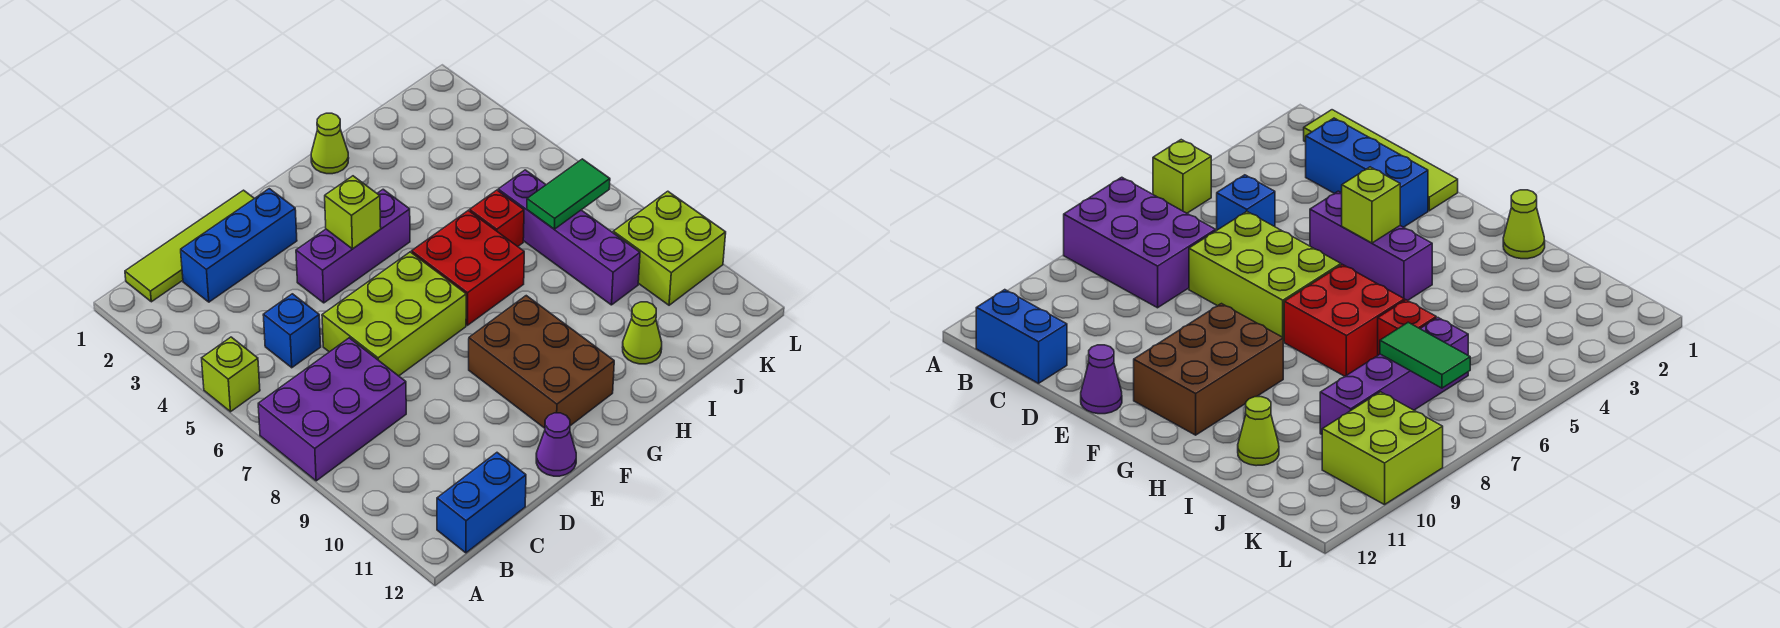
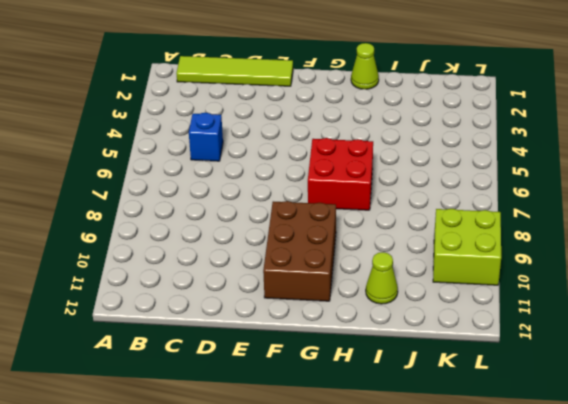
none -> lime 1x1 brick [202,337,260,412]
none -> purple 2x3 brick [258,338,406,481]
none -> blue 1x2 brick [437,453,526,553]

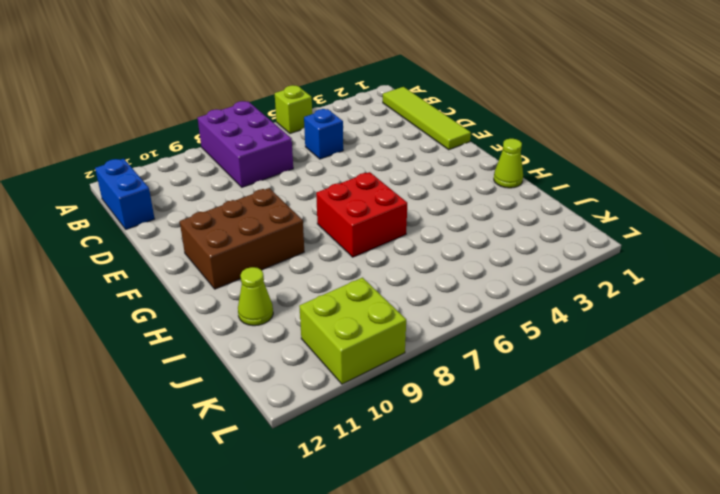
none -> blue 1x3 brick [181,189,297,302]
none -> lime 2x3 brick [322,252,466,376]
none -> purple 1x3 brick [296,189,410,303]

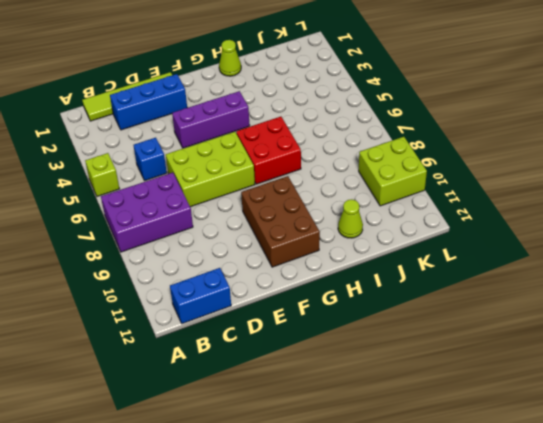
none -> purple 1x1 cone [536,413,576,476]
none -> red 1x1 brick [470,190,524,246]
none -> purple 1x4 brick [498,170,640,305]

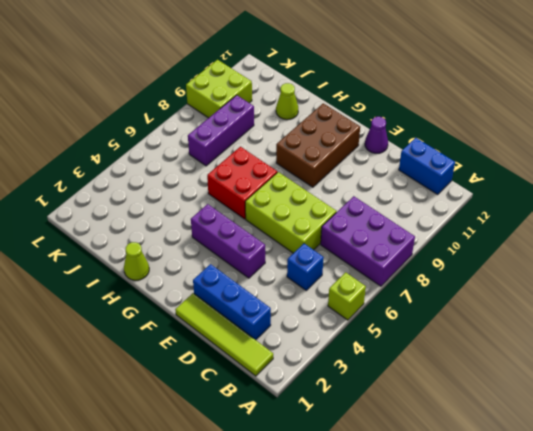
purple 1x3 brick [188,95,254,166] -> purple 1x4 brick [498,170,640,305]
none -> red 1x1 brick [470,190,524,246]
none -> lime 1x1 brick [325,176,381,249]
none -> green 1x2 tile [527,159,610,229]

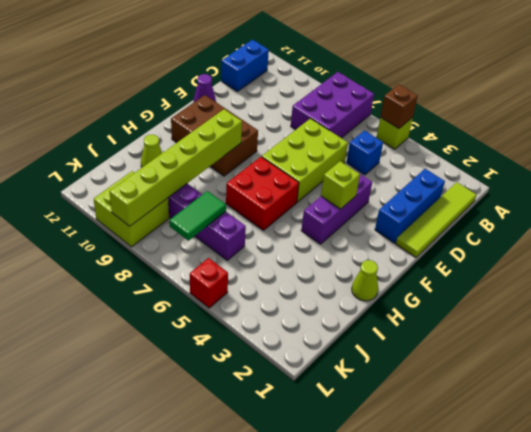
brown 1x1 brick [380,84,418,129] -> none
lime 1x6 brick [109,109,242,226] -> none
red 1x1 brick [190,258,228,308] -> red 1x1 brick moved to [470,190,524,246]

